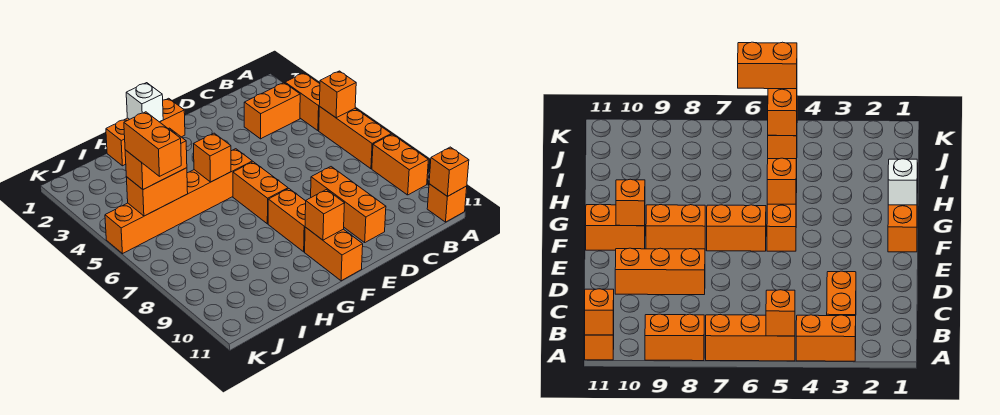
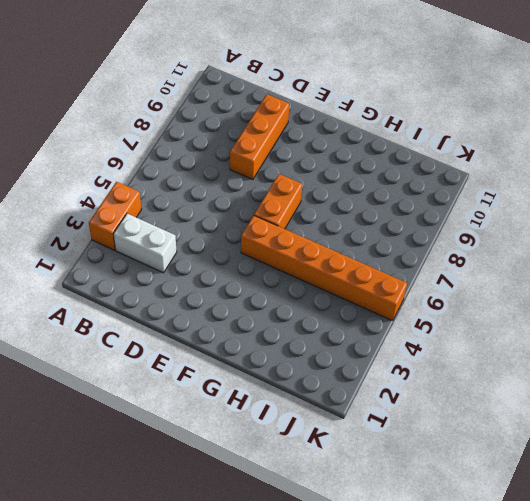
white 1x2 brick [113,214,177,273] -> orange 1x2 brick [244,83,300,139]
none -> orange 1x3 brick [319,107,391,169]
none -> orange 1x2 brick [372,134,428,195]
none -> orange 1x1 brick [427,184,467,222]

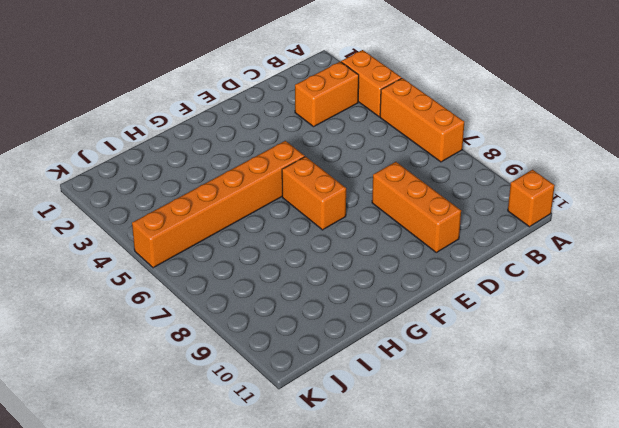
none -> orange 1x2 brick [372,134,428,195]
none -> orange 1x3 brick [106,98,185,166]
none -> orange 1x2 brick [268,189,306,252]

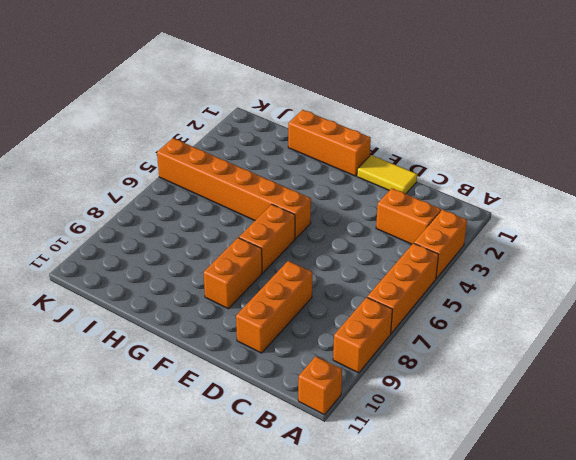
yellow 1x2 tile [357,155,417,194] -> none
none -> orange 1x2 brick [305,227,363,281]
none -> orange 1x1 brick [319,71,356,118]
none -> orange 1x1 brick [429,147,469,196]

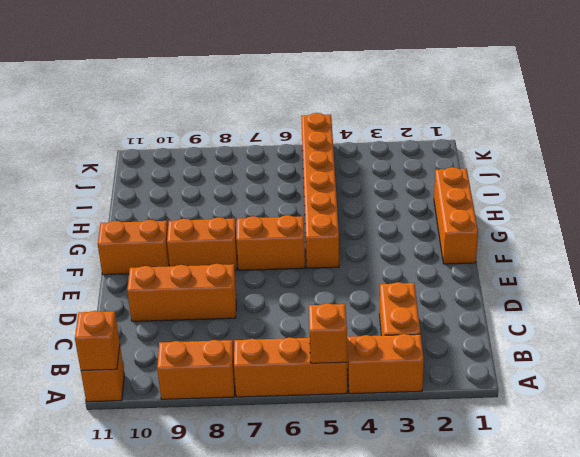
none -> orange 1x1 brick [305,190,345,240]
none -> white 1x1 brick [126,83,163,122]
none -> orange 1x1 brick [194,133,231,182]

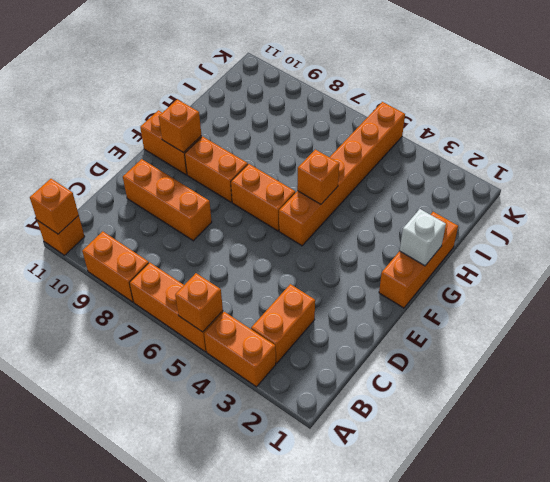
none -> orange 1x2 brick [126,168,188,216]
none -> orange 1x2 brick [125,128,187,189]
none -> orange 1x2 brick [124,112,181,176]

